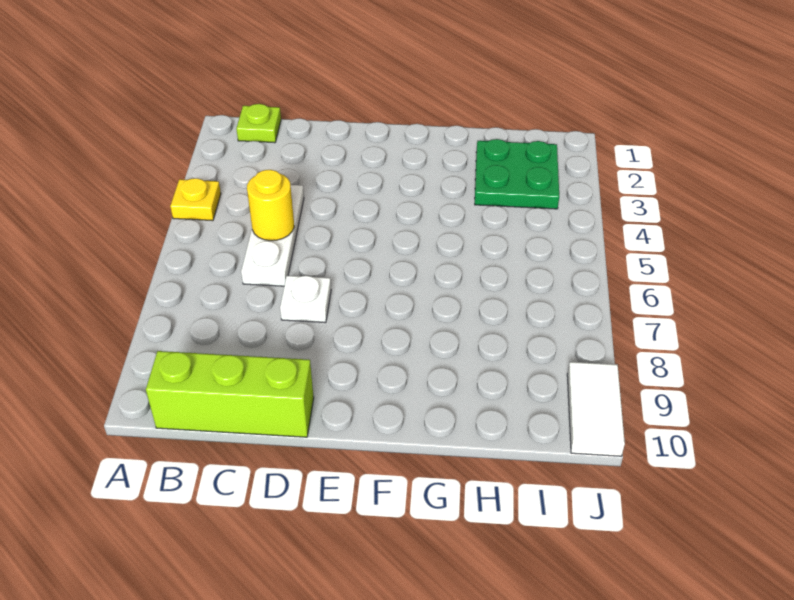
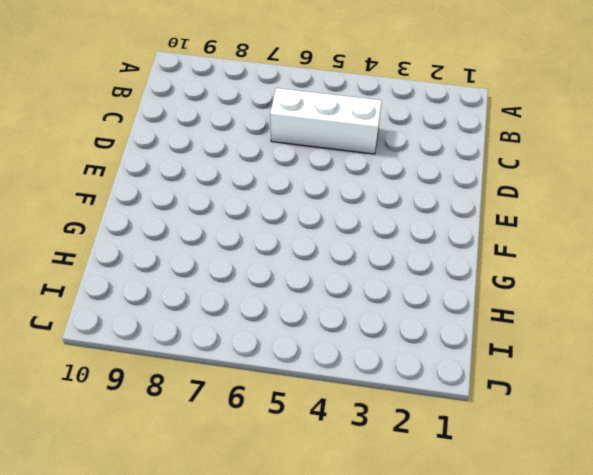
white 1x3 brick [270,88,381,154] -> white 1x3 plate [241,185,304,286]
none -> yellow 1x1 plate [170,178,221,221]
none -> lime 1x1 plate [236,104,281,143]

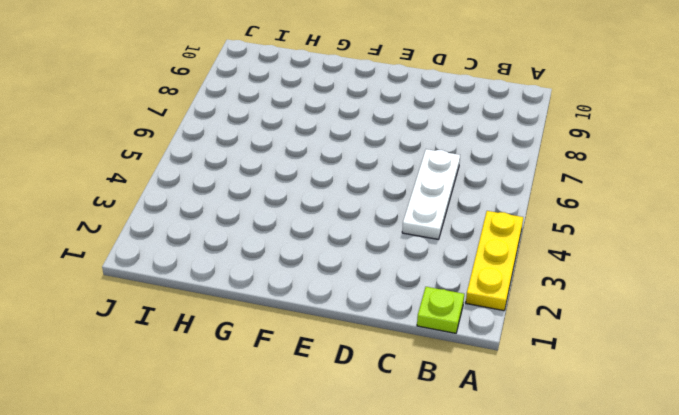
yellow 1x3 plate [466,211,523,311] -> yellow 1x1 plate [170,178,221,221]
none -> lime 1x3 brick [146,351,314,437]
none -> white 1x1 plate [280,276,331,323]

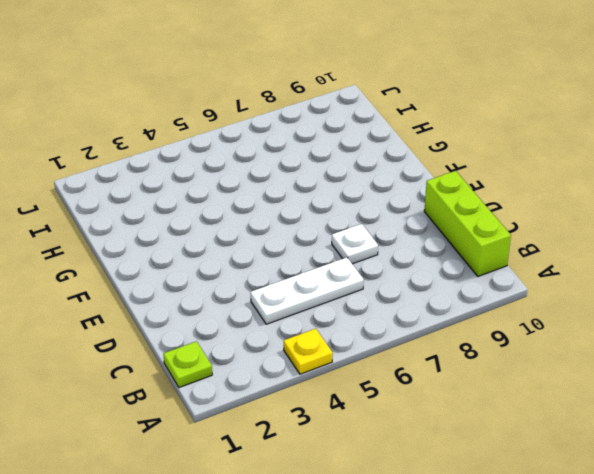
none -> green 2x2 plate [475,139,559,209]
none -> white 1x2 tile [567,362,625,456]

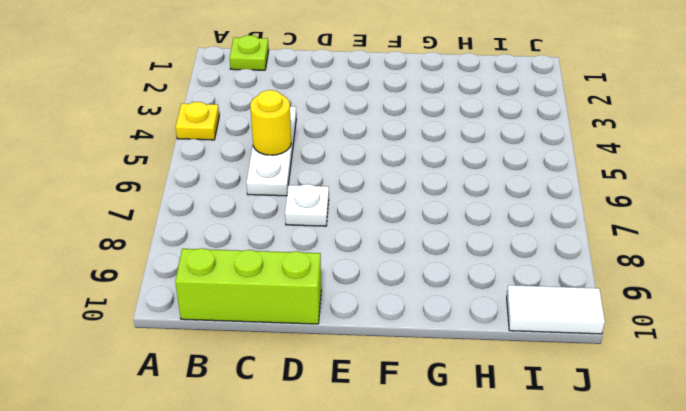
white 1x2 tile [507,285,605,334] -> white 1x2 tile turned to [567,362,625,456]
none -> green 2x2 plate [475,139,559,209]

